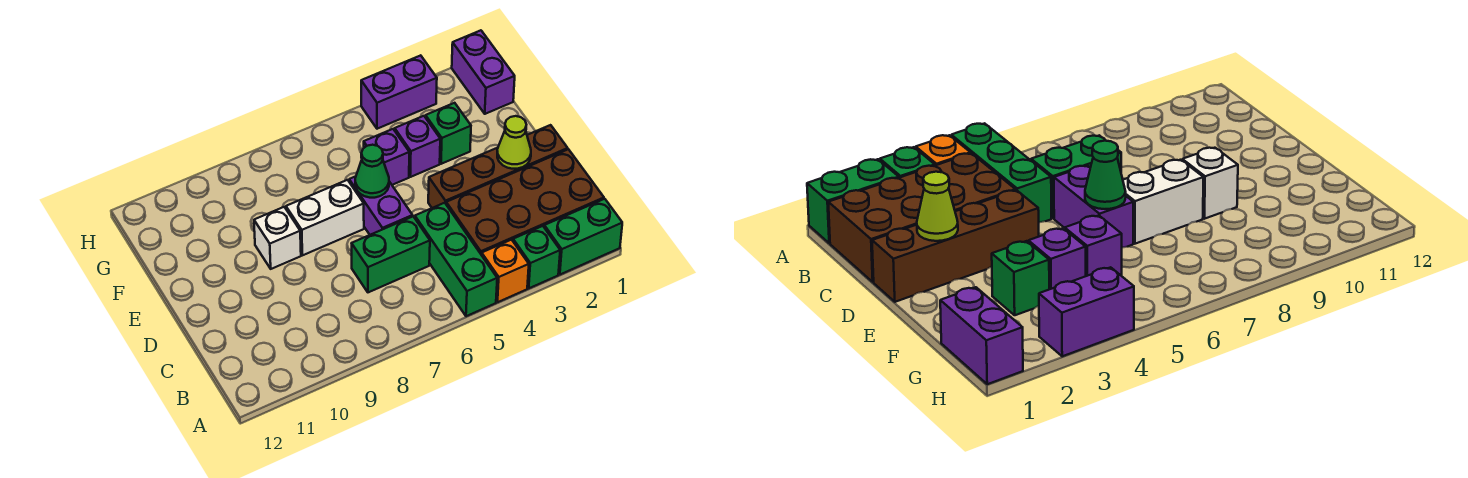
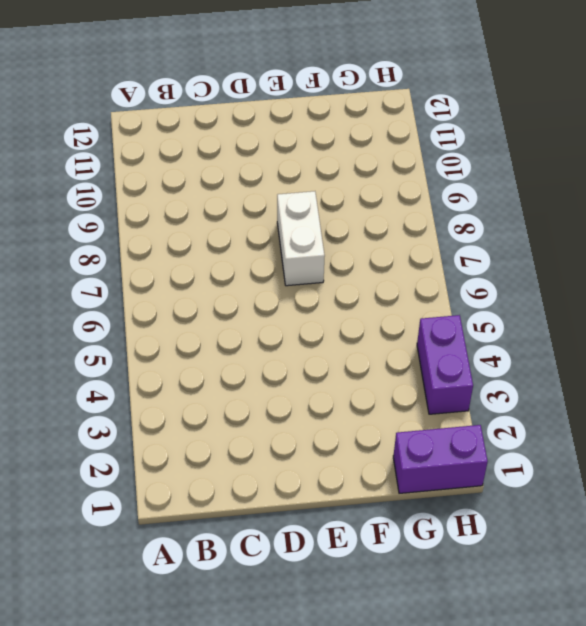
none -> green 1x2 brick [544,199,622,275]
none -> green 1x1 brick [513,226,560,288]
none -> orange 1x1 brick [482,240,529,302]

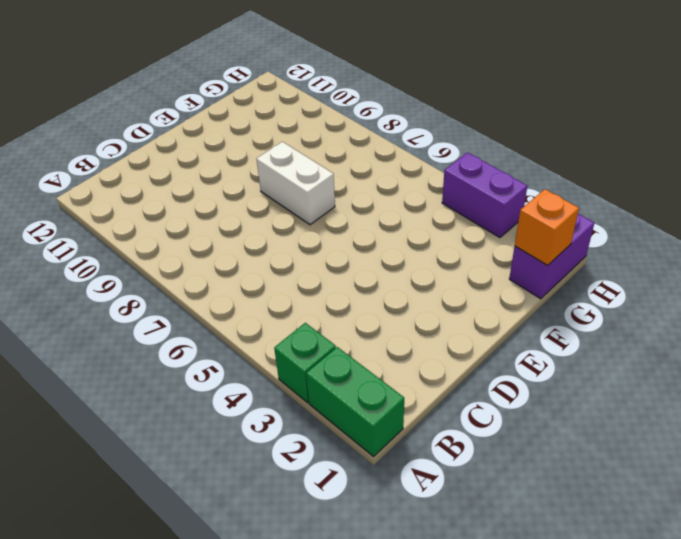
orange 1x1 brick [515,189,579,265] -> orange 1x1 brick moved to [482,240,529,302]
none -> green 1x3 brick [415,203,497,316]
none -> brown 2x4 brick [446,149,604,255]
none -> green 1x2 brick [352,217,430,292]

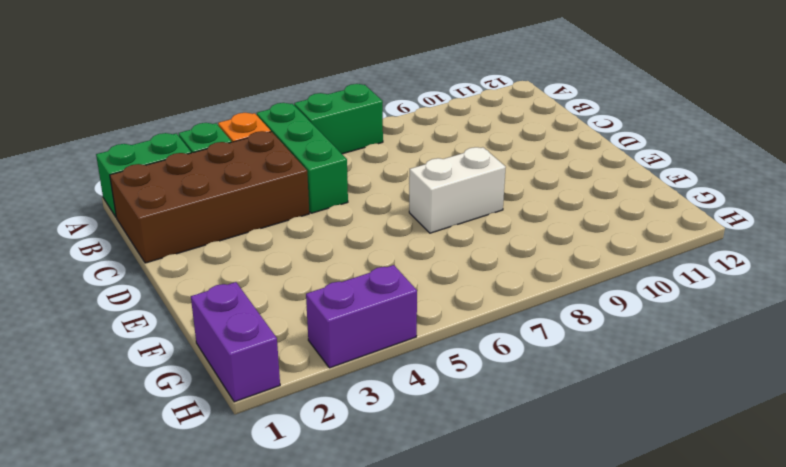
green 1x2 brick [294,84,383,154] -> green 1x2 brick moved to [352,217,430,292]
none -> brown 1x4 brick [428,125,568,208]
none -> purple 1x2 brick [349,176,413,235]
none -> white 1x1 brick [254,207,301,269]

